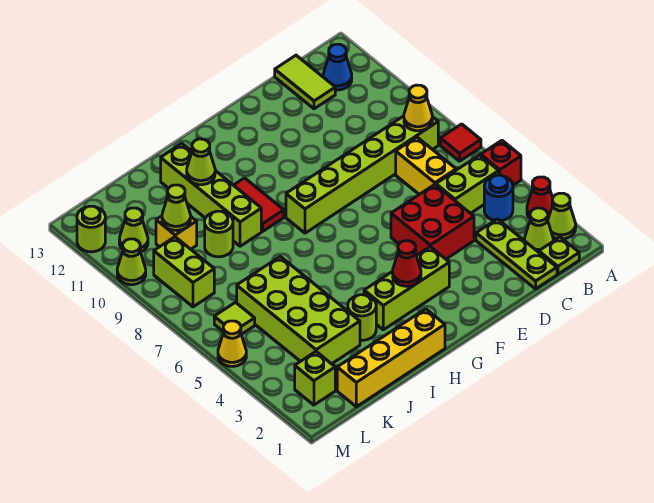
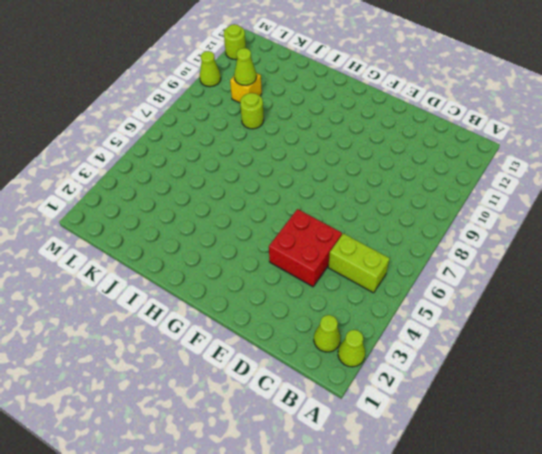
none -> red 1x1 cone [527,177,553,218]
none -> red 1x1 brick [481,141,521,185]
none -> red 1x1 tile [440,124,481,161]
none -> lime 1x1 plate [539,237,579,274]

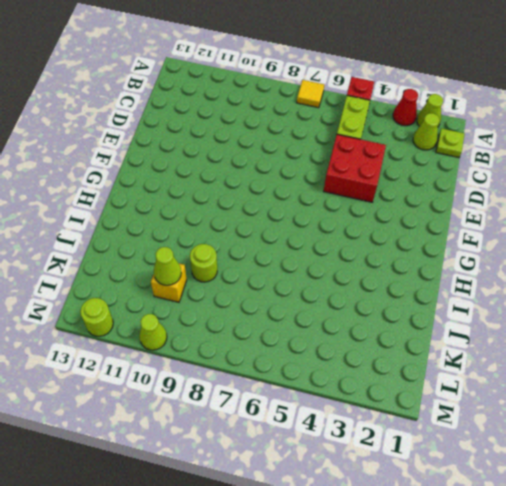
yellow 1x1 tile [297,80,324,108] -> red 1x1 tile [440,124,481,161]
none -> blue 1x1 round brick [484,175,513,221]
none -> lime 1x6 brick [286,116,438,233]
none -> blue 1x1 cone [323,44,352,90]
none -> lime 1x3 plate [476,219,557,289]

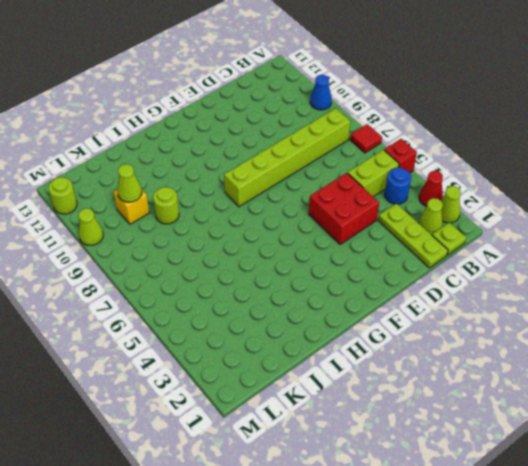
blue 1x1 cone [310,75,332,110] -> blue 1x1 cone moved to [323,44,352,90]
none -> yellow 1x2 brick [396,137,456,194]
none -> lime 1x2 tile [275,55,335,109]
none -> lime 1x3 brick [364,247,449,330]
none -> yellow 1x4 brick [337,309,445,407]

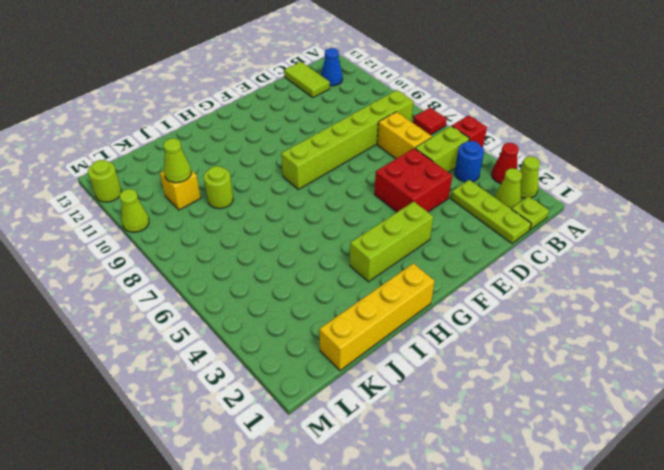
none -> red 1x2 tile [234,178,284,232]
none -> lime 1x1 round brick [348,295,376,340]
none -> lime 1x4 brick [161,144,261,246]
none -> lime 2x4 brick [237,257,360,364]

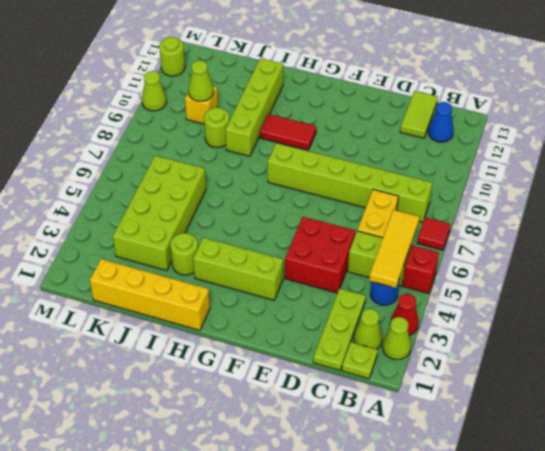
yellow 1x3 tile [369,210,419,288] -> none
red 1x2 tile [260,114,316,150] -> red 1x2 tile turned to [234,178,284,232]
none -> lime 1x1 brick [295,352,335,405]
none -> lime 1x1 tile [214,302,255,334]
none -> lime 1x2 brick [154,237,214,307]
none -> lime 1x1 cone [119,208,148,252]

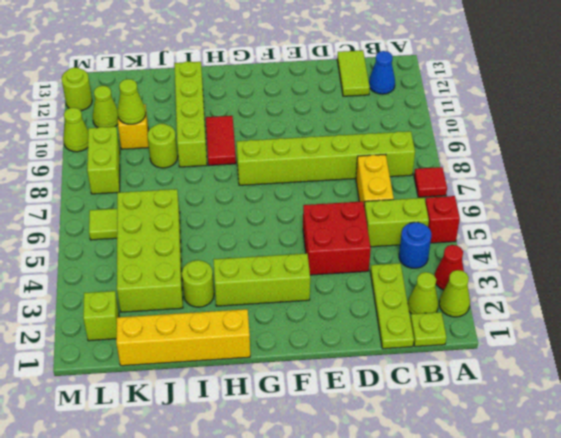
none -> yellow 1x1 cone [218,321,246,366]
none -> yellow 1x1 cone [404,85,432,131]
none -> red 1x1 cone [393,241,421,286]
none -> lime 1x1 cone [187,139,215,185]

